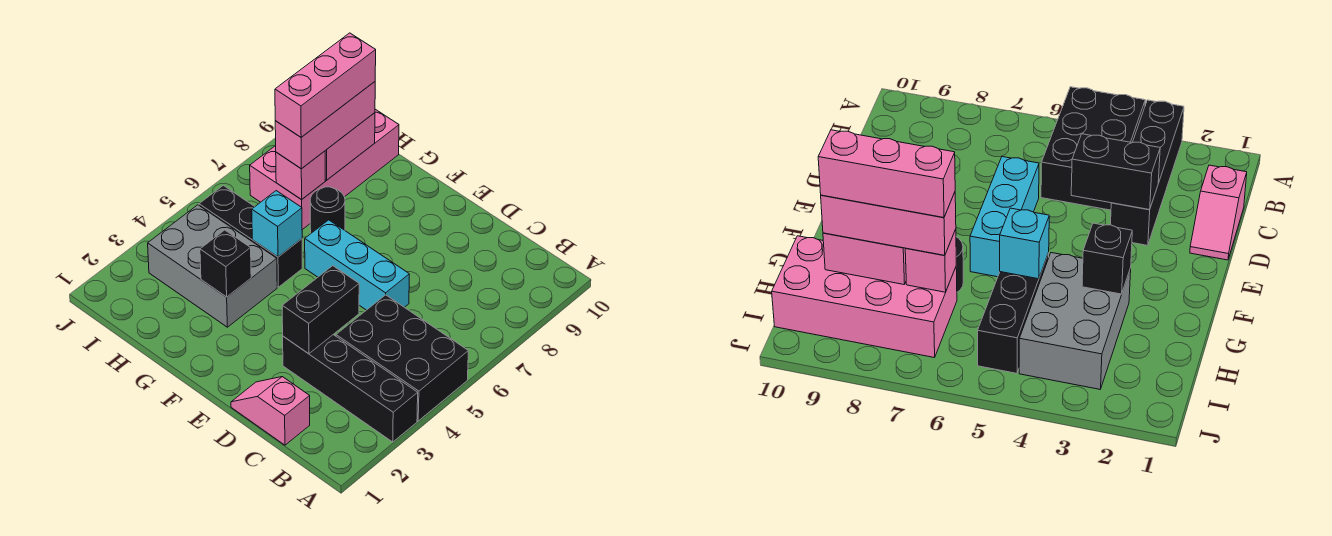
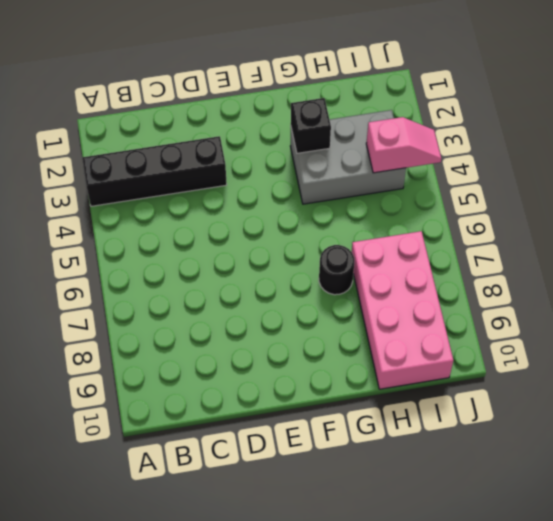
pink 1x2 slope [366,117,441,173] -> pink 1x2 slope moved to [231,377,310,445]
none -> black 2x3 brick [336,295,468,421]
none -> cyan 1x3 brick [305,220,409,310]
none -> black 1x3 brick [199,185,302,287]

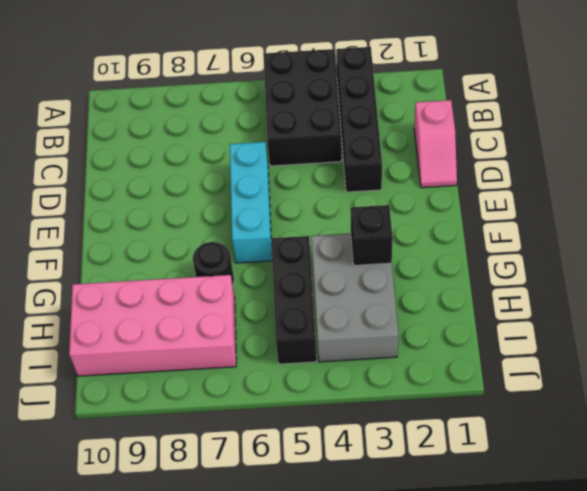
none -> black 1x2 brick [282,266,359,354]
none -> cyan 1x1 brick [252,191,302,257]
none -> pink 1x1 brick [276,151,325,200]

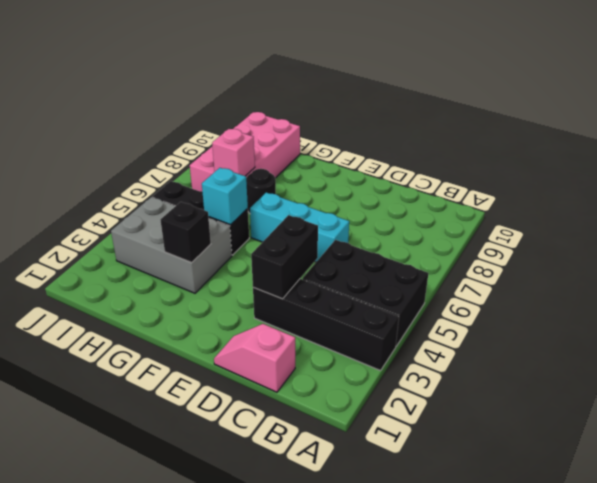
none -> pink 1x2 brick [325,113,375,180]
none -> pink 1x3 brick [275,82,375,169]
none -> pink 1x3 brick [275,33,376,137]

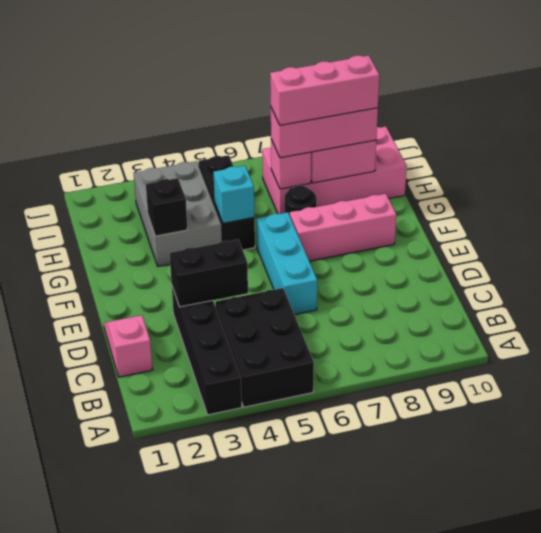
pink 1x3 brick [290,194,396,261] -> none

